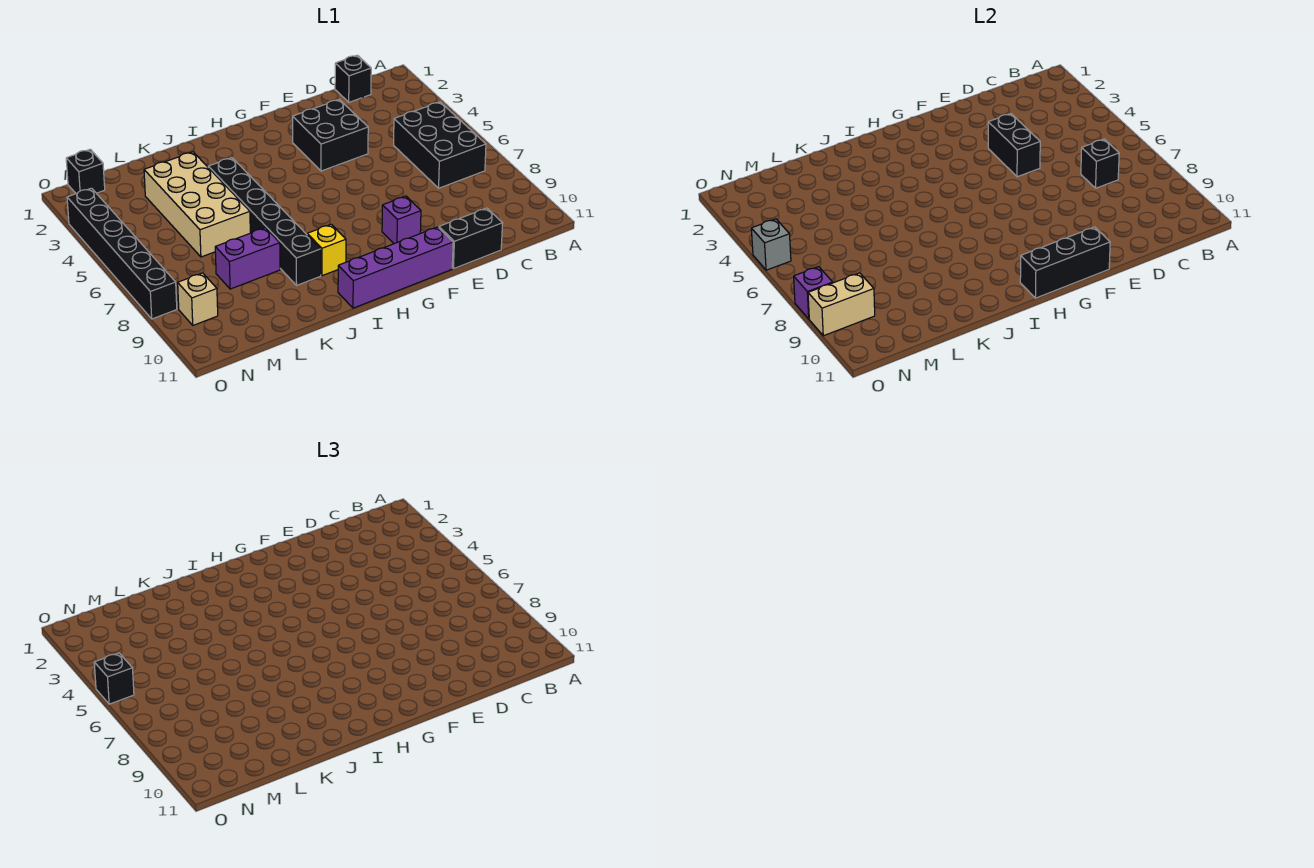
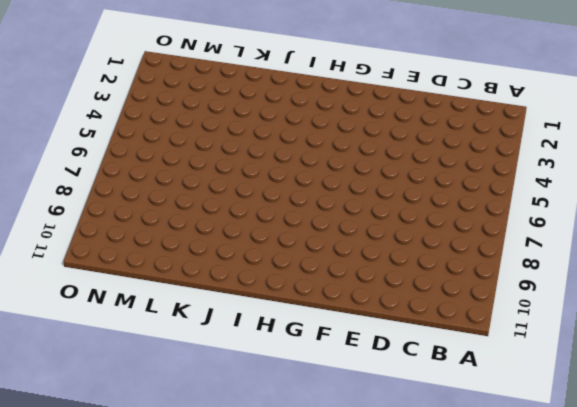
none -> black 2x3 brick [394,102,486,188]
none -> black 1x1 brick [335,55,371,102]
none -> black 1x2 brick [439,208,503,269]

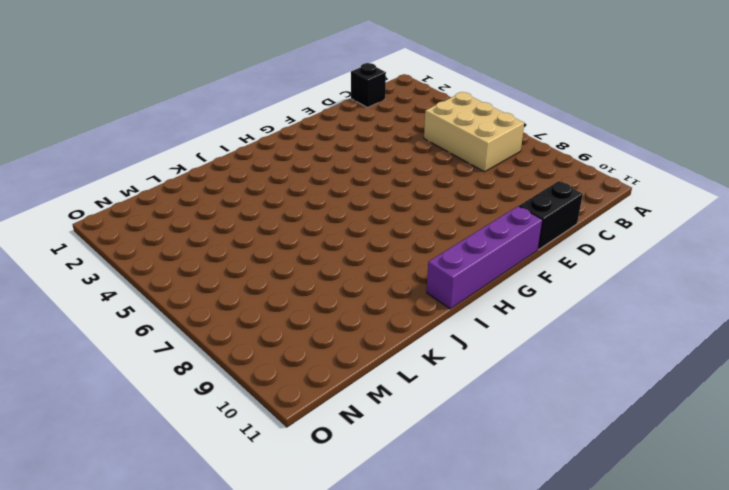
tan 2x3 brick [424,92,524,172] -> black 2x3 brick [394,102,486,188]
none -> black 2x2 brick [293,99,368,171]
none -> purple 1x1 brick [382,196,421,244]
none -> yellow 1x1 brick [307,224,346,276]

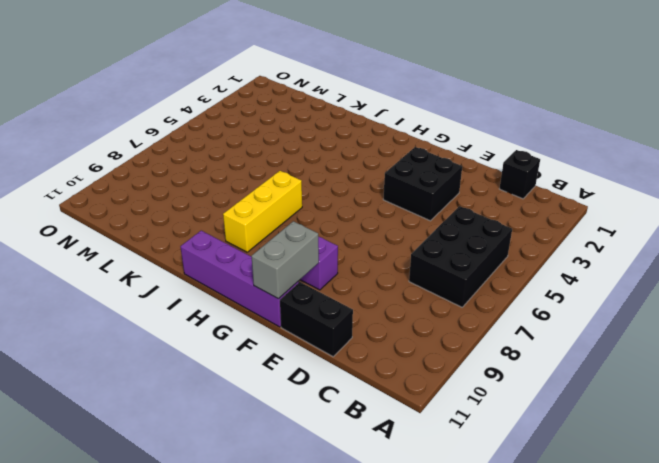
grey 1x2 brick [251,221,319,299] -> black 1x3 brick [1020,227,1110,298]
yellow 1x3 brick [223,171,302,252] -> yellow 1x1 brick [307,224,346,276]
none -> black 1x6 brick [208,158,321,285]
none -> tan 2x4 brick [144,152,250,257]
none -> purple 1x2 brick [215,228,280,289]

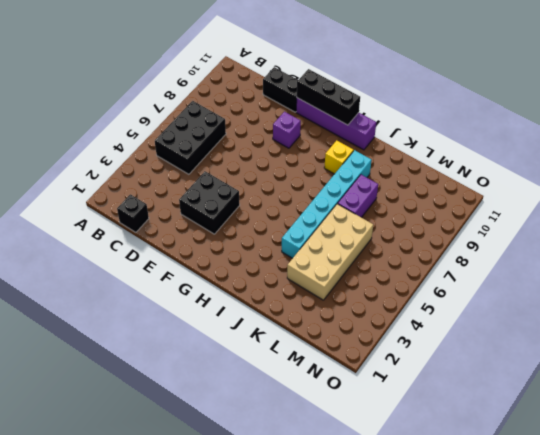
cyan 1x6 brick [282,150,372,258] -> black 1x6 brick [208,158,321,285]
purple 1x2 brick [338,175,378,217] -> purple 1x2 brick turned to [215,228,280,289]
none -> black 1x1 brick [66,149,105,194]
none -> tan 1x1 brick [178,273,218,325]
none -> black 1x6 brick [67,188,177,319]

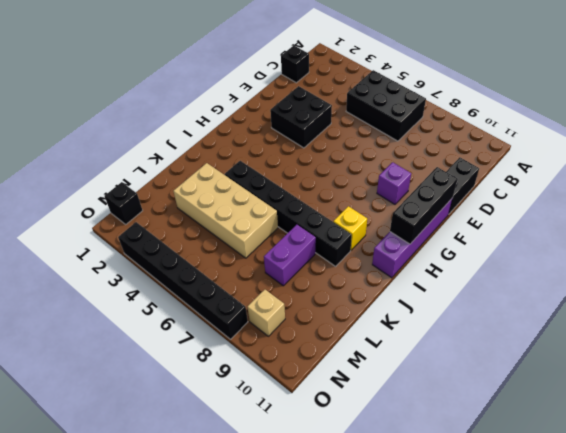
none -> black 1x1 brick [1081,139,1119,188]
none -> black 1x2 brick [988,114,1040,177]
none -> tan 1x2 brick [808,273,875,336]

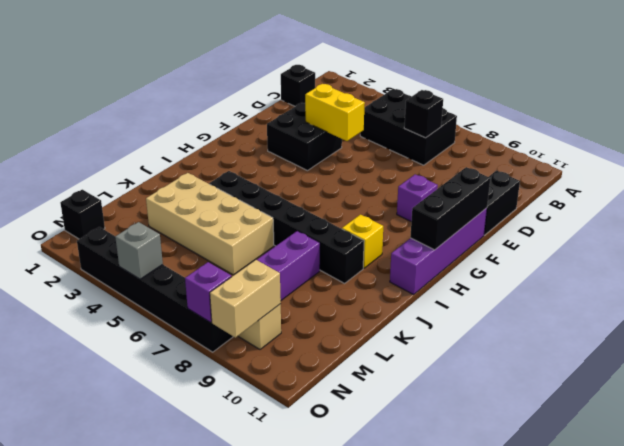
yellow 1x2 brick [305,84,365,141] -> black 1x2 brick [988,114,1040,177]
none -> black 1x1 brick [94,653,134,704]

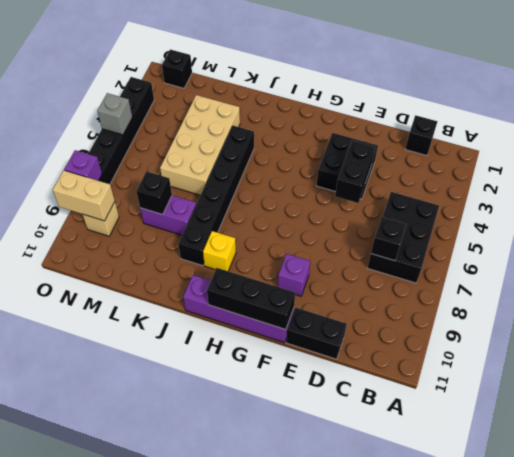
black 1x1 brick [136,171,172,215] -> black 1x1 brick moved to [94,653,134,704]

